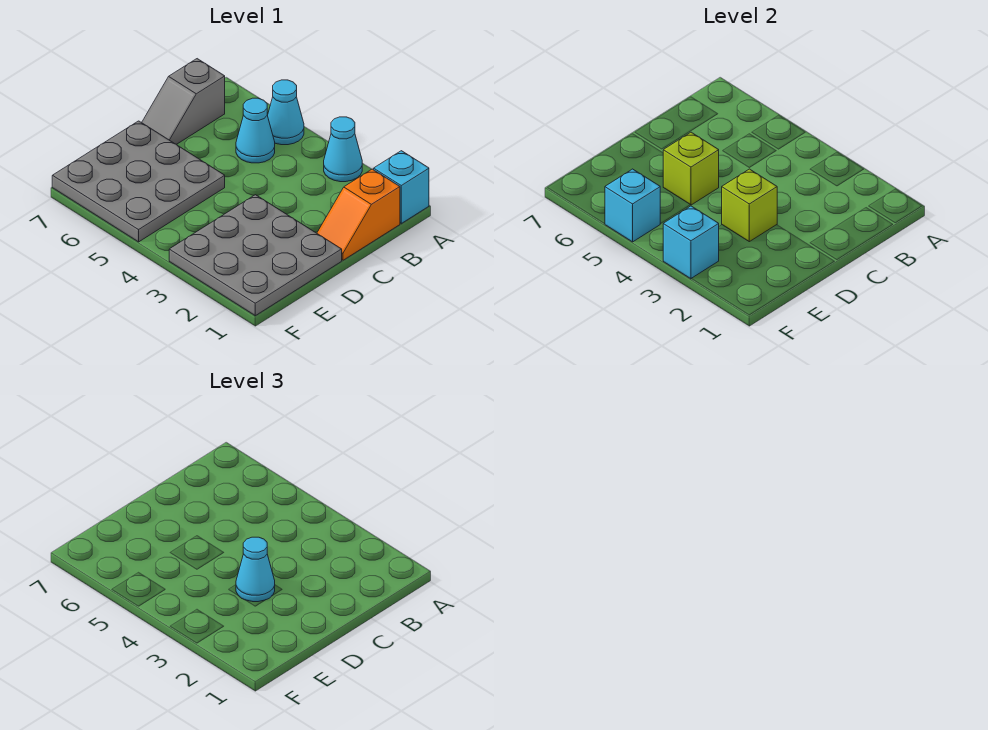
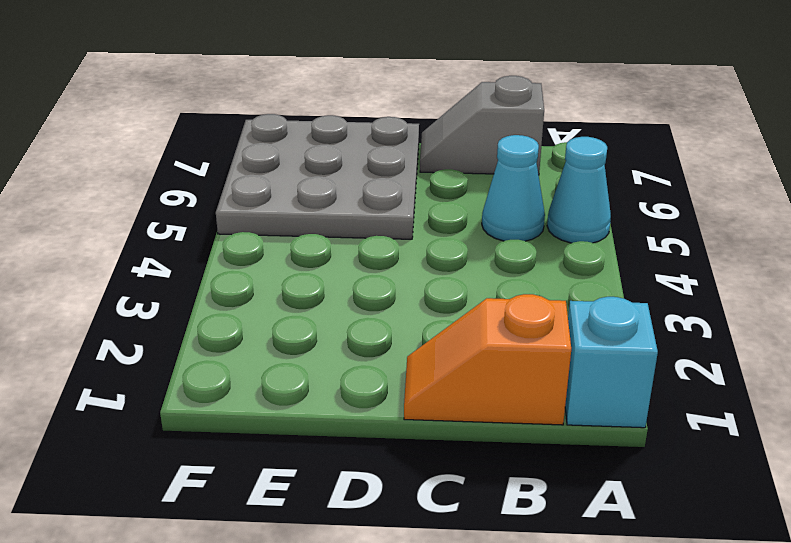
none -> cyan 1x1 cone [324,117,362,182]
none -> grey 3x3 plate [169,195,342,316]
none -> lime 1x1 brick [722,169,777,242]

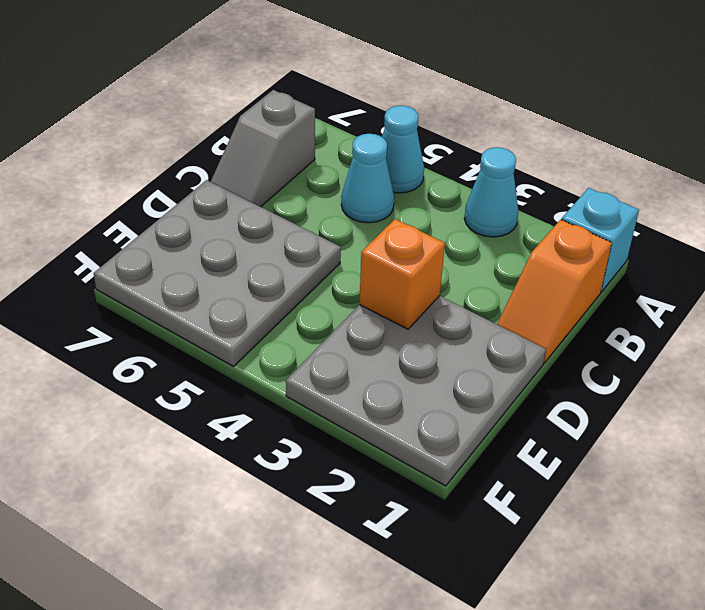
orange 1x1 brick [359,219,445,329] -> lime 1x1 brick [722,169,777,242]
none -> lime 1x1 brick [663,132,719,205]
none -> cyan 1x1 brick [663,206,719,279]
none -> cyan 1x1 brick [605,169,660,242]

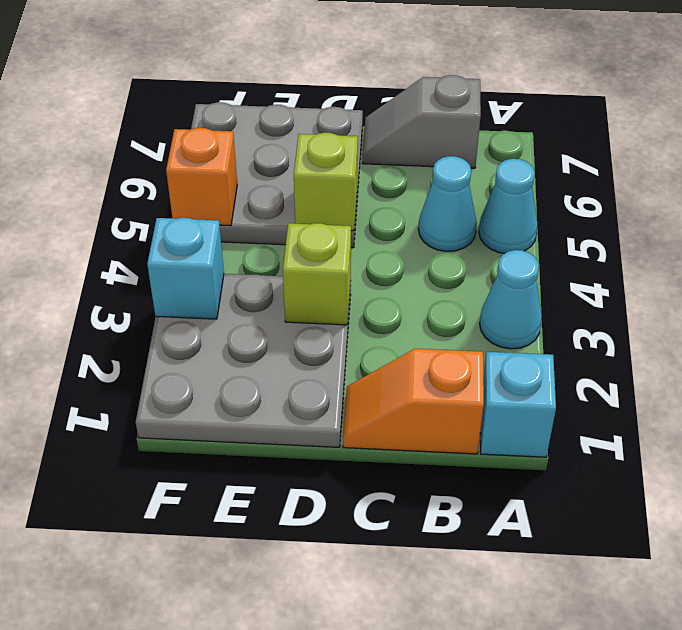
orange 1x1 brick [166,128,237,226] -> cyan 1x1 brick [605,169,660,242]
none -> cyan 1x1 cone [236,537,275,602]

